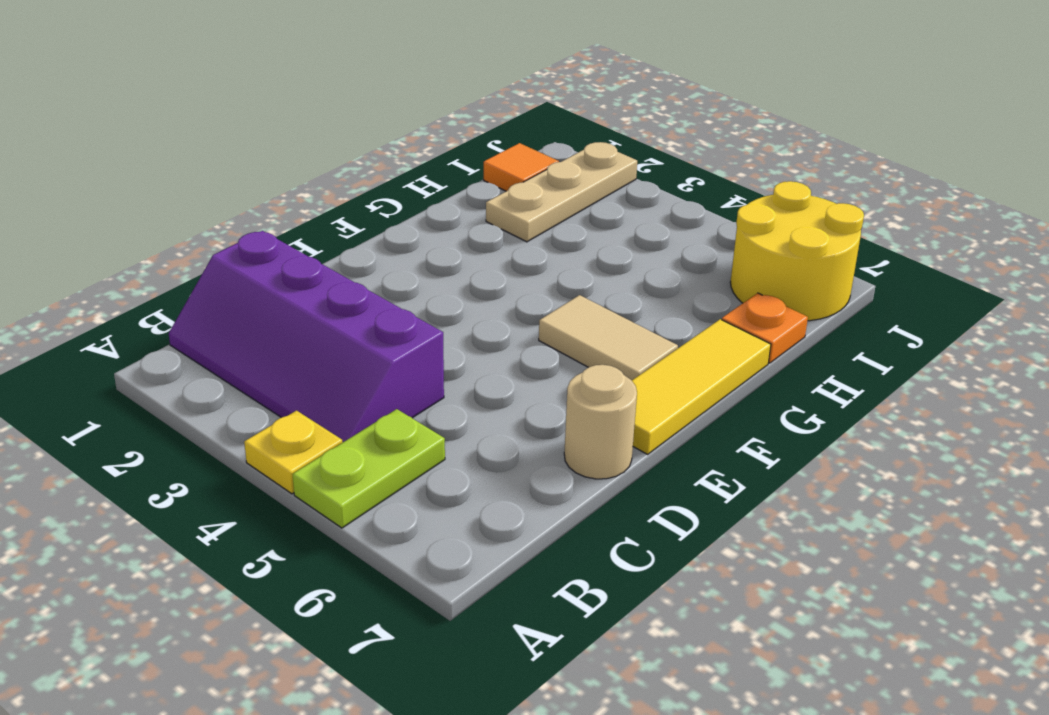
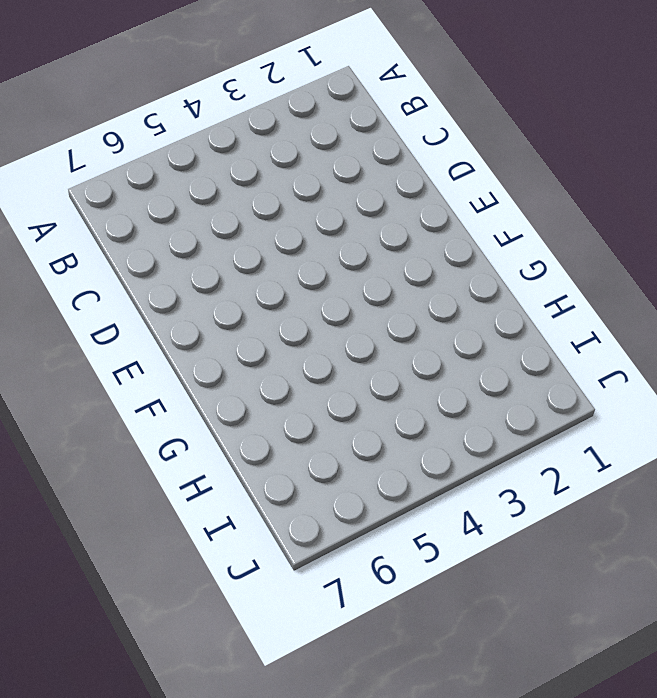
none -> yellow 1x1 plate [244,411,343,494]
none -> lime 1x2 plate [292,409,445,528]

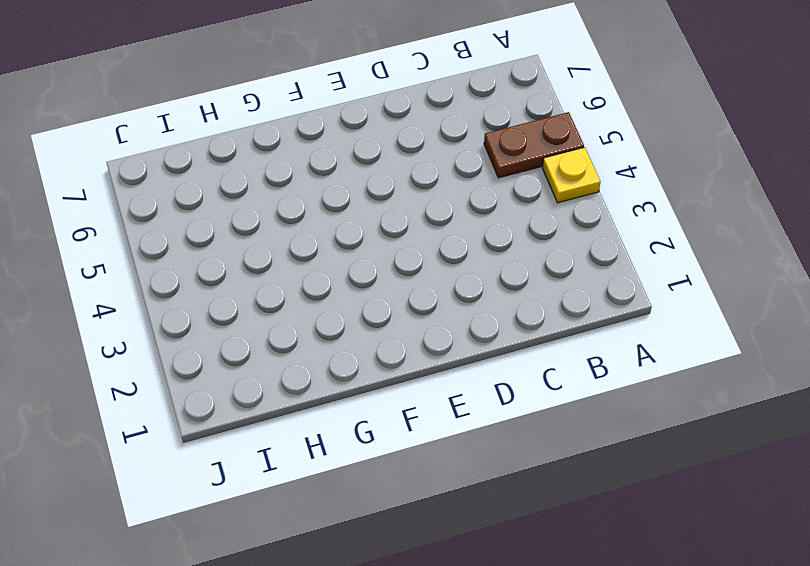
brown 1x2 plate [484,112,584,178] -> lime 1x2 plate [292,409,445,528]
none -> purple 2x4 slope [169,231,444,442]
none -> tan 1x1 round brick [564,365,637,479]

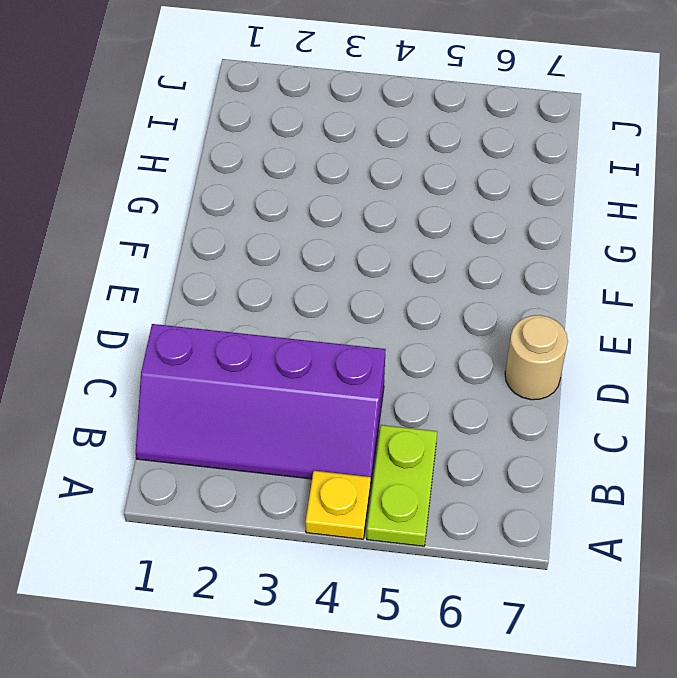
none -> yellow 1x3 tile [632,319,771,454]
none -> tan 1x2 tile [539,295,678,380]

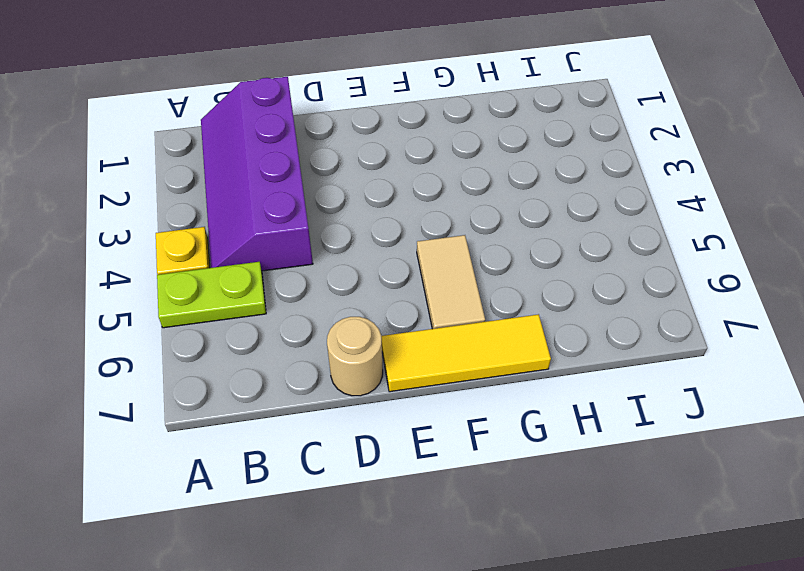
none -> tan 1x3 plate [486,142,637,242]
none -> orange 1x1 plate [722,293,808,363]

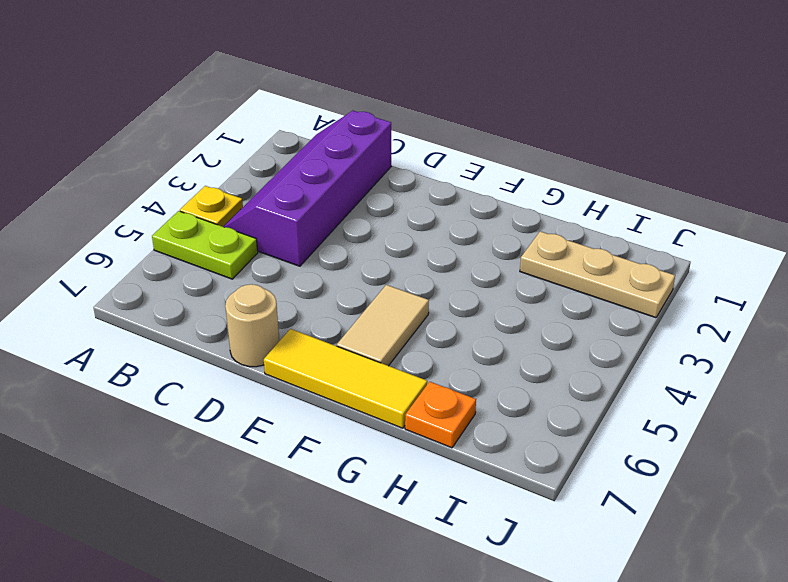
none -> orange 1x1 tile [484,143,559,191]
none -> yellow 2x2 round brick [730,181,864,321]

